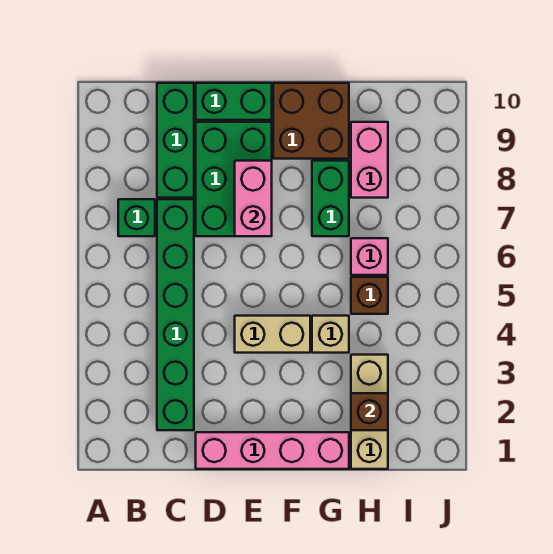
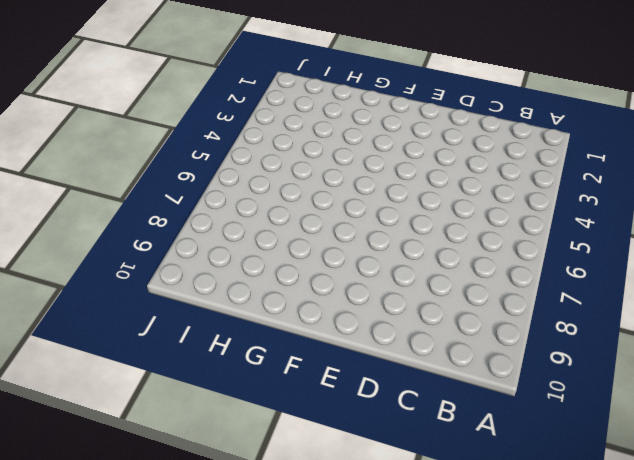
none -> green 1x1 brick [118,199,155,236]
none -> green 1x6 brick [157,199,194,430]
none -> green 1x3 brick [157,83,194,198]

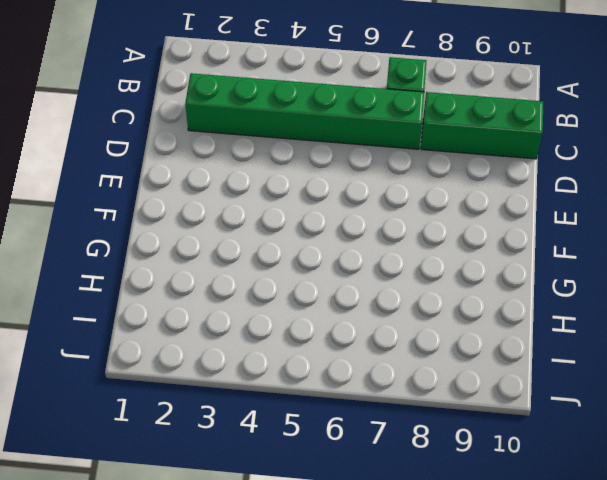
none -> pink 1x4 brick [196,432,349,469]
none -> green 2x3 brick [196,122,272,236]
none -> green 1x2 brick [196,83,272,120]

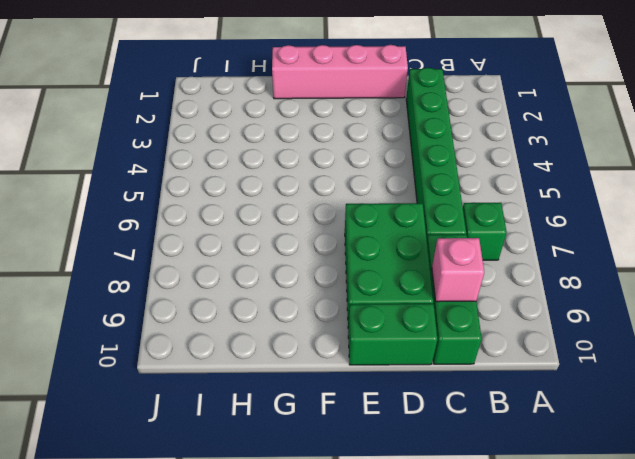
pink 1x1 brick [432,238,484,302] -> pink 1x1 brick moved to [351,238,388,275]
none -> tan 1x2 brick [235,316,310,353]
none -> brown 2x2 brick [273,83,349,159]
none -> tan 1x1 brick [312,316,349,353]

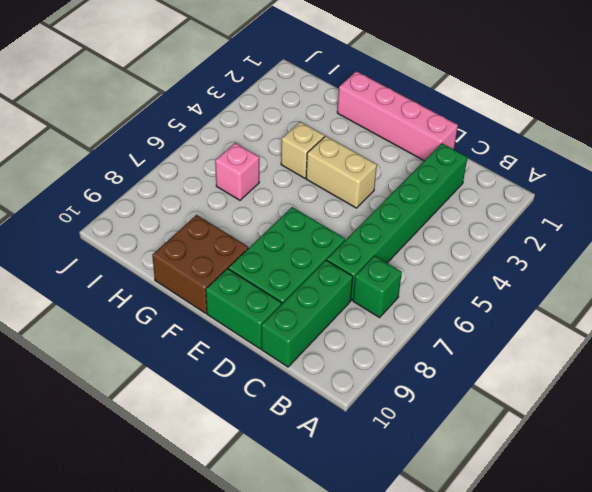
none -> green 1x2 brick [312,161,349,236]
none -> tan 1x3 brick [351,355,388,469]
none -> brown 1x1 brick [351,277,388,314]

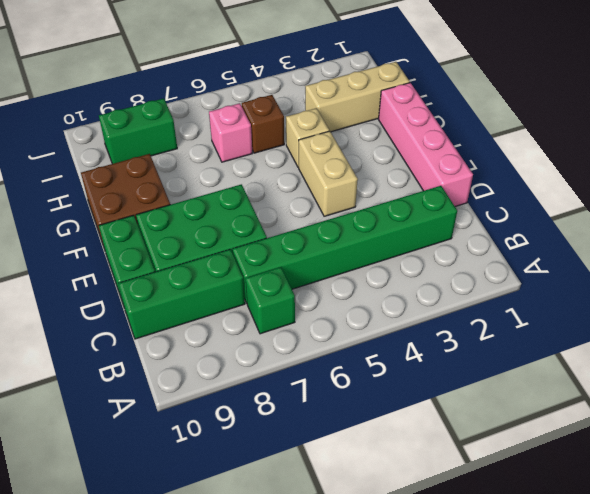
green 1x2 brick [99,99,177,164] -> green 1x2 brick moved to [312,161,349,236]
none -> pink 1x2 brick [351,122,388,198]
none -> pink 1x2 brick [235,161,272,236]
none -> brown 1x1 brick [351,393,388,430]

